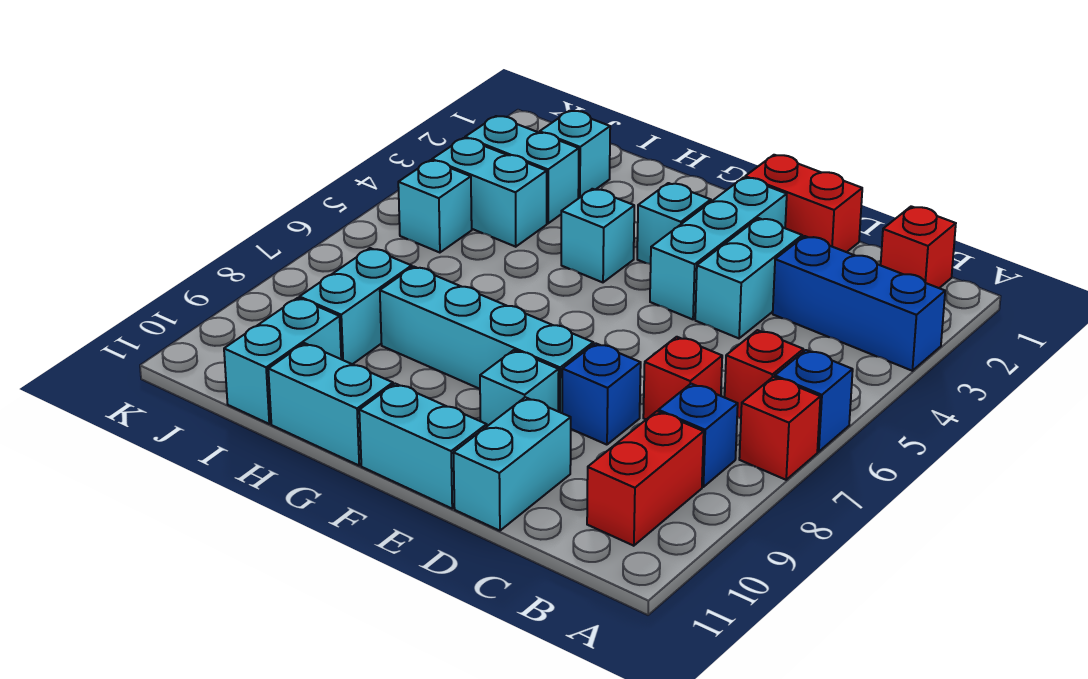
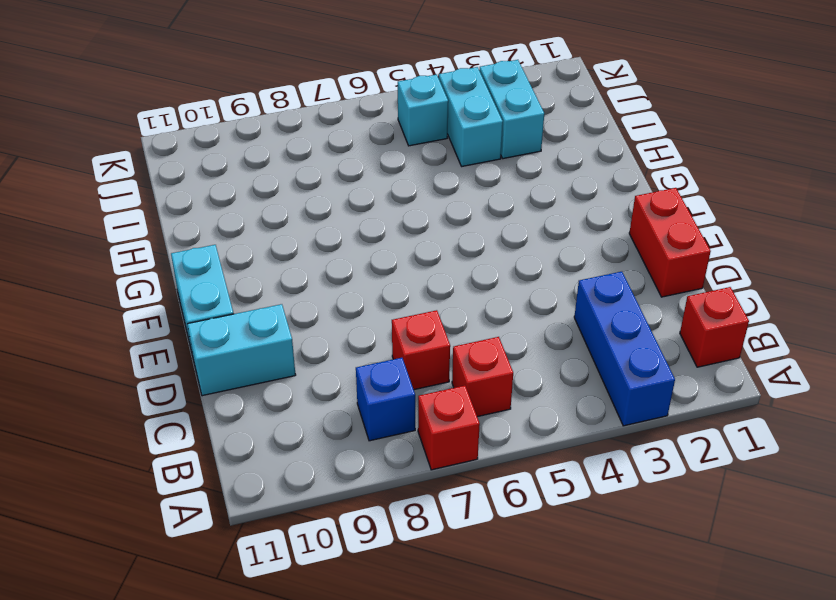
none -> blue 1x1 brick [775,350,853,452]
none -> red 1x2 brick [587,411,704,546]
none -> cyan 1x2 brick [695,218,802,338]

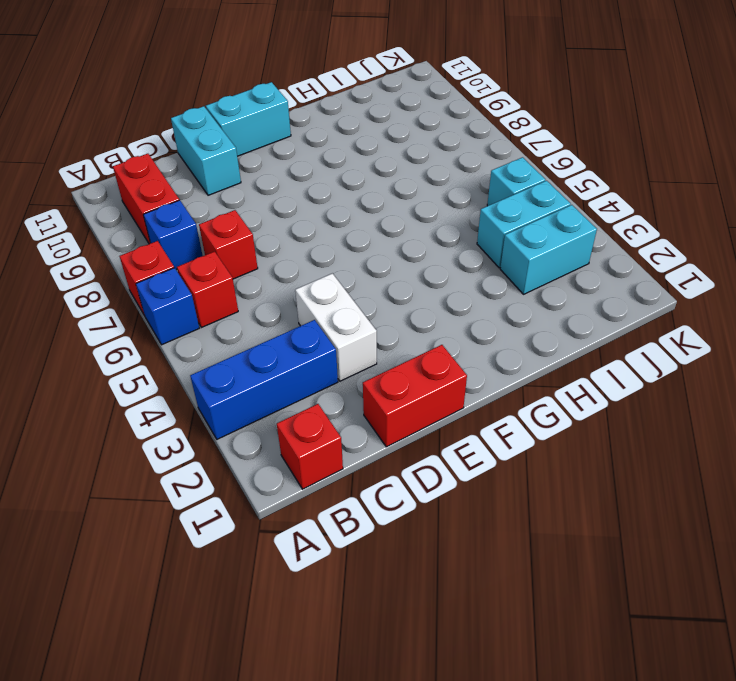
white 1x2 brick [295,273,377,381] -> cyan 1x2 brick [695,218,802,338]
none -> blue 1x1 brick [562,343,641,445]
none -> cyan 1x3 brick [650,177,787,319]
none -> cyan 1x4 brick [380,266,593,413]

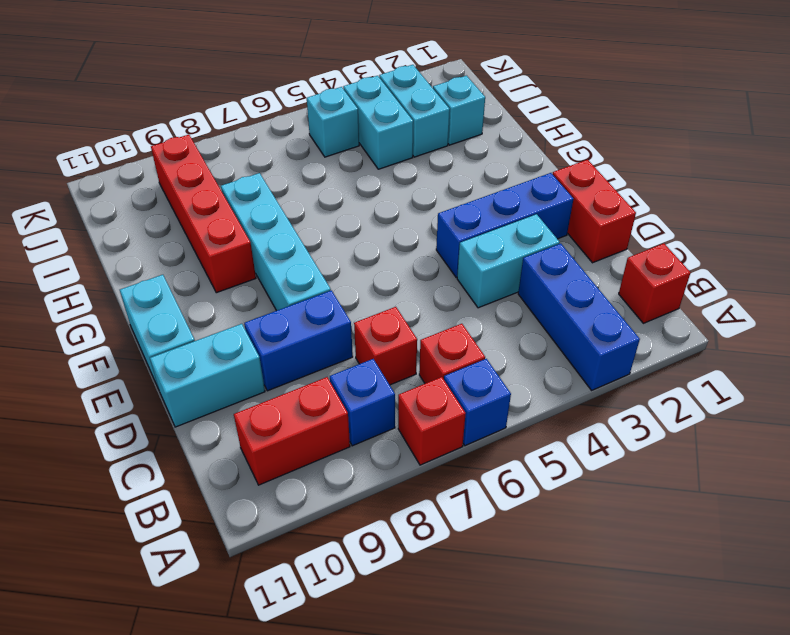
blue 1x2 brick [244,290,353,391] -> blue 1x1 brick [562,343,641,445]
blue 1x3 brick [436,173,573,278] -> cyan 1x3 brick [650,177,787,319]
red 1x4 brick [151,135,256,293] -> cyan 1x2 brick [299,248,412,364]
none -> cyan 1x1 brick [480,350,559,426]
none -> cyan 1x1 brick [637,183,711,264]
none -> cyan 1x1 brick [561,189,634,282]

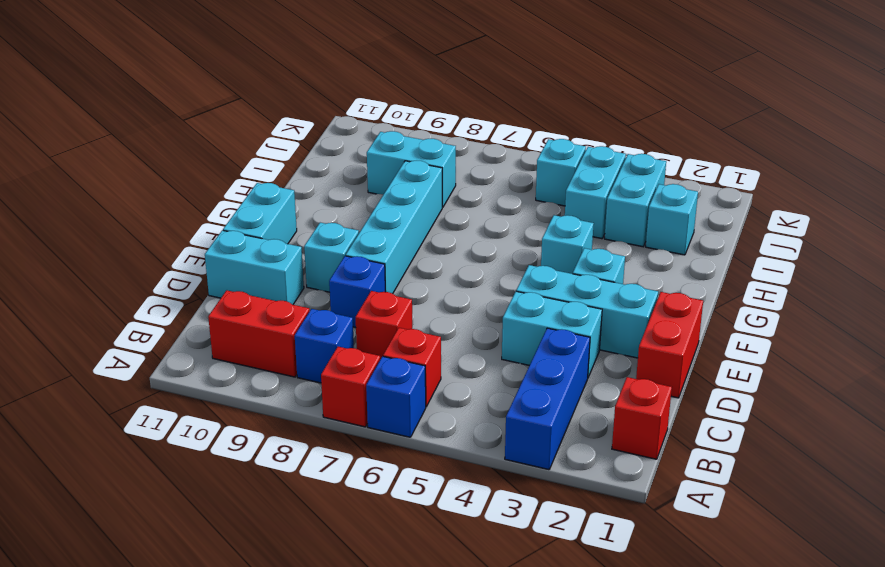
none -> cyan 1x2 brick [268,343,393,465]
none -> cyan 1x2 brick [224,298,341,424]

